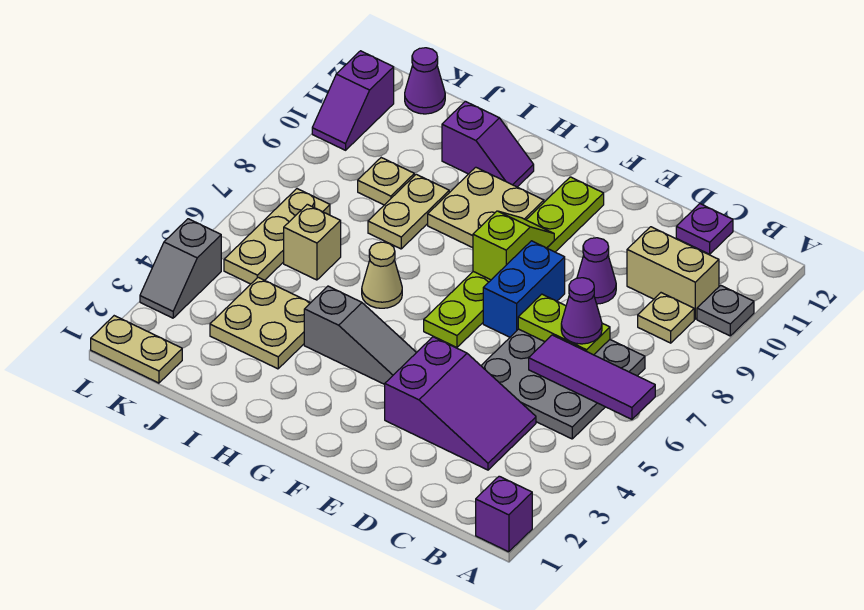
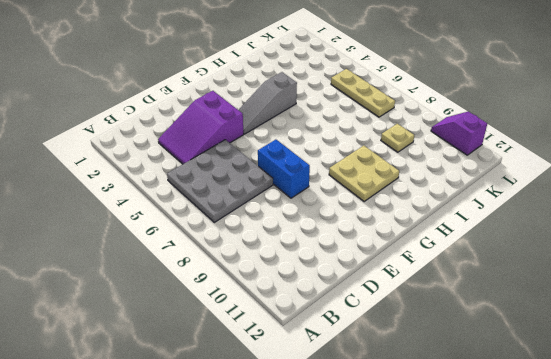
none -> purple 1x1 brick [476,476,532,552]
none -> grey 1x1 plate [697,285,754,336]
none -> tan 1x1 plate [638,293,694,343]

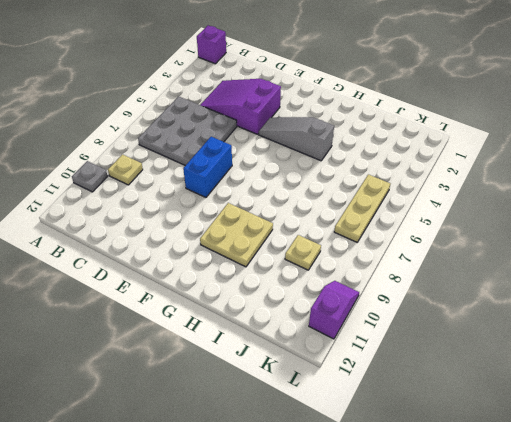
none -> tan 1x2 brick [627,227,719,319]
none -> purple 1x1 plate [676,204,733,254]
none -> purple 1x1 cone [577,238,616,304]

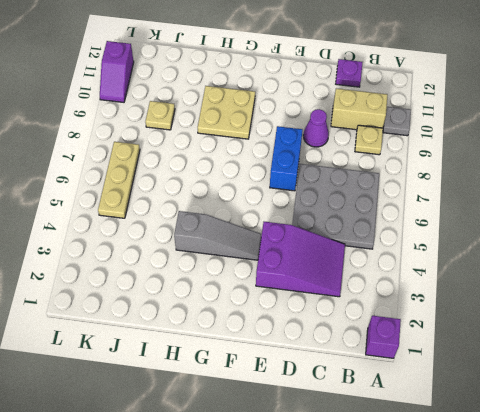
none -> lime 1x6 plate [424,177,604,347]
none -> tan 1x1 cone [362,242,402,308]
none -> purple 1x2 slope [442,101,534,187]

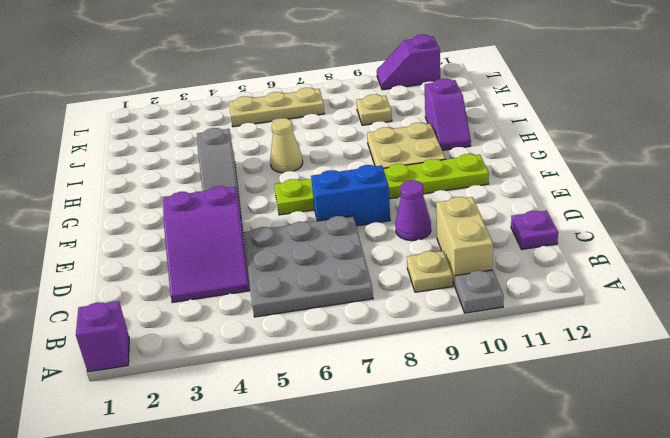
none -> tan 2x2 plate [210,277,310,369]
none -> tan 1x2 plate [368,174,449,249]
none -> tan 1x1 brick [284,204,341,280]

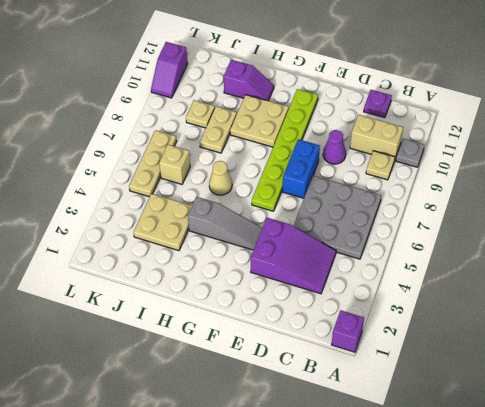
none -> tan 1x2 plate [91,316,182,383]
none -> purple 1x1 cone [405,48,445,114]
none -> grey 1x2 slope [140,219,221,318]

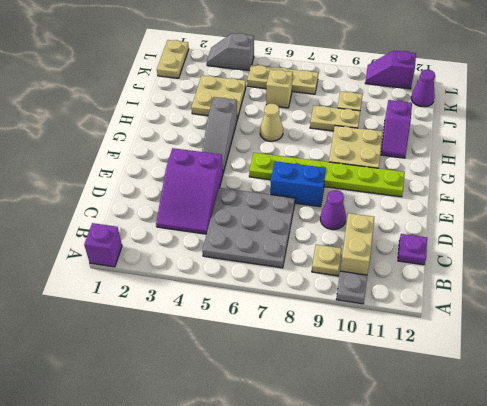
none -> purple 1x3 tile [529,335,655,419]
none -> lime 1x2 plate [518,294,610,355]
none -> lime 1x2 slope [473,211,554,280]

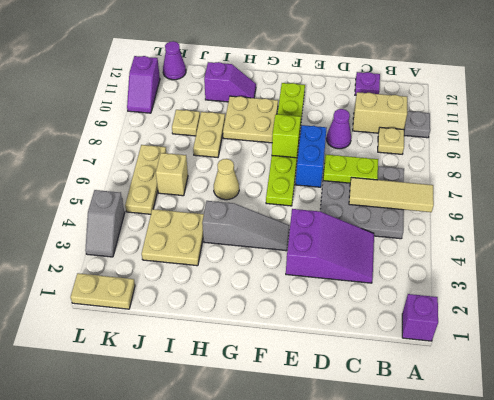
tan 1x3 tile [349,178,434,212] -> purple 1x3 tile [529,335,655,419]
none -> purple 1x1 cone [561,278,602,344]

